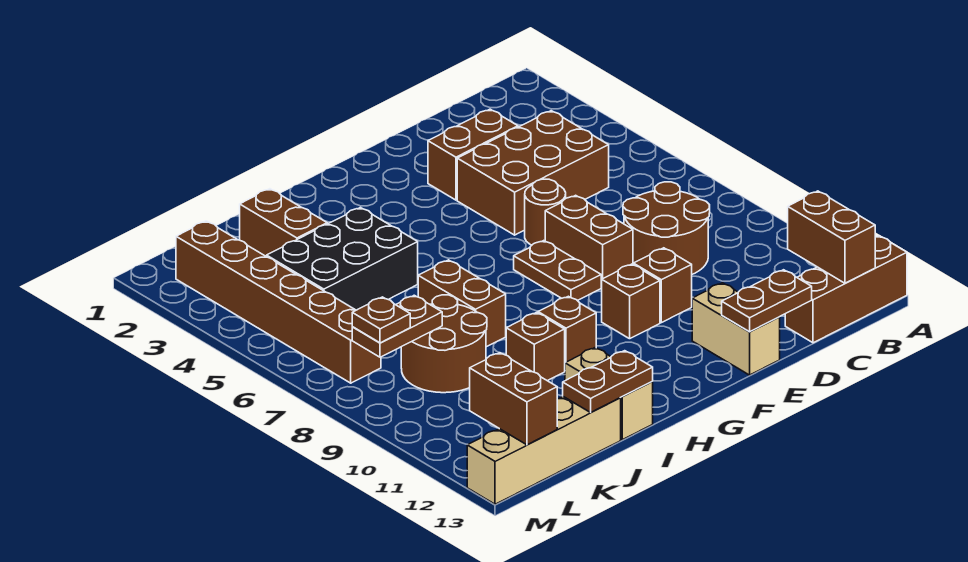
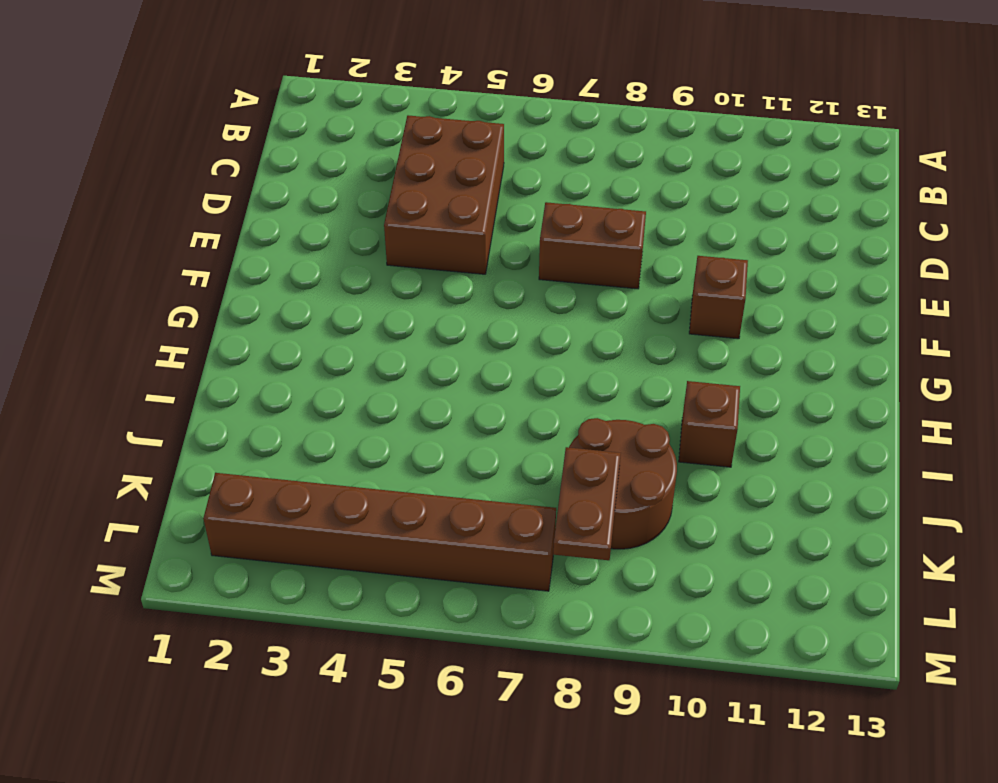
none -> brown 1x3 brick [785,236,907,343]
none -> brown 2x2 round brick [623,182,710,274]
none -> brown 1x2 brick [428,109,518,200]

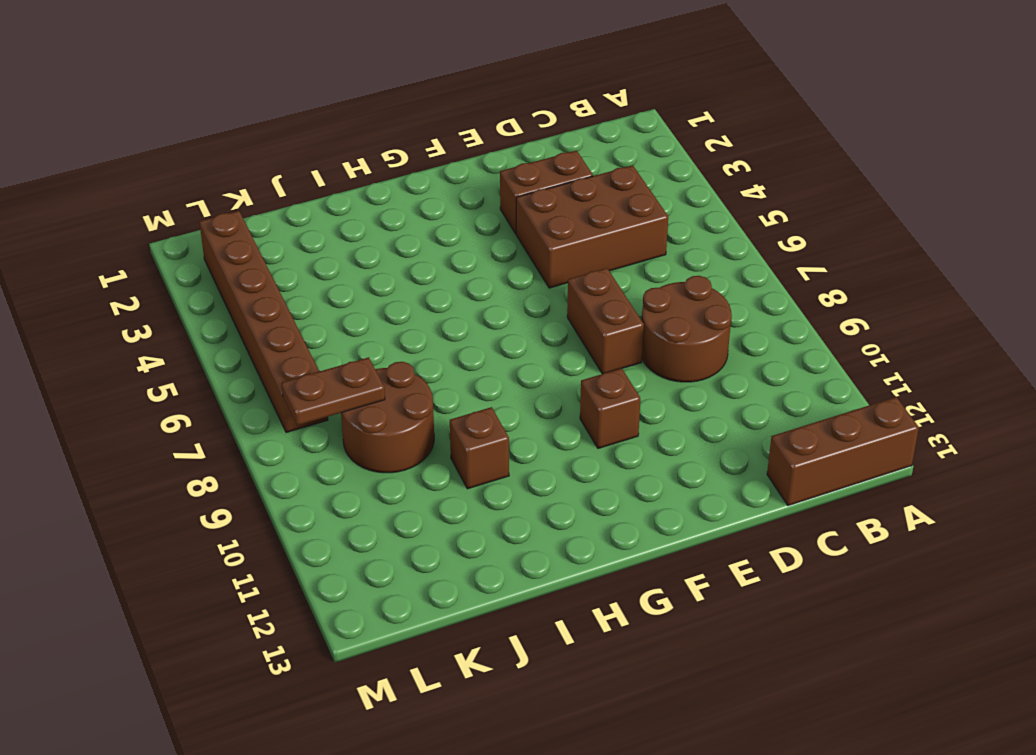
none -> brown 1x1 round brick [525,179,566,245]
none -> brown 1x1 brick [634,248,692,323]
none -> tan 1x2 brick [692,283,780,375]

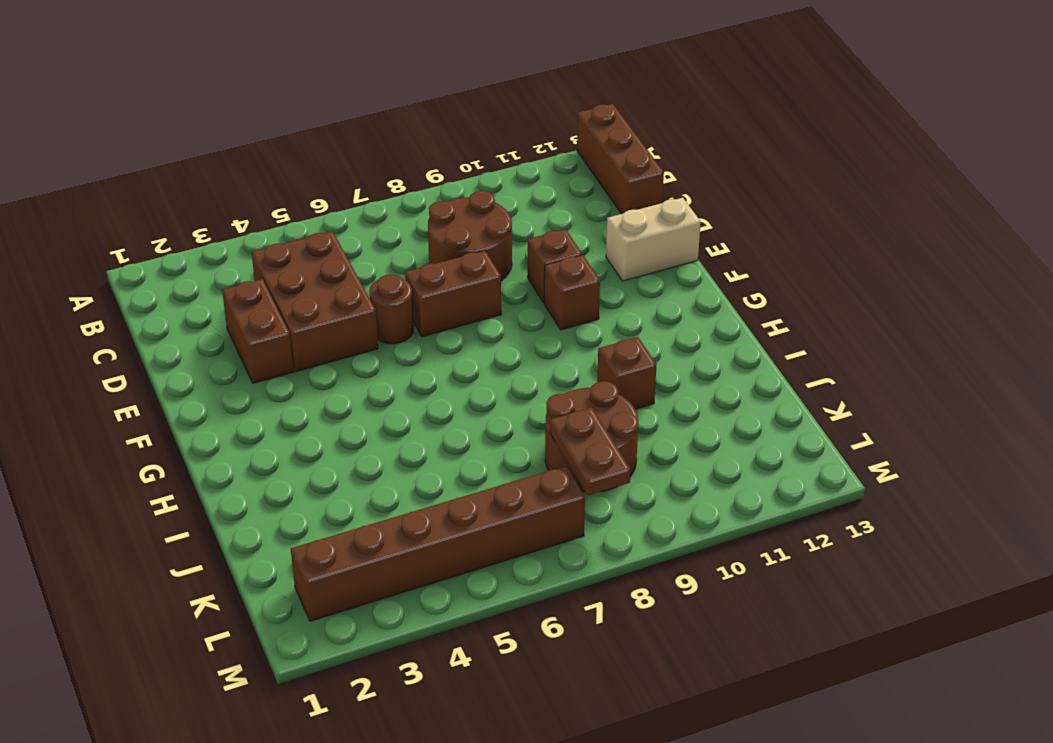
none -> brown 1x2 plate [514,241,601,301]
none -> brown 1x1 brick [538,296,596,363]
none -> black 2x3 brick [267,208,418,310]

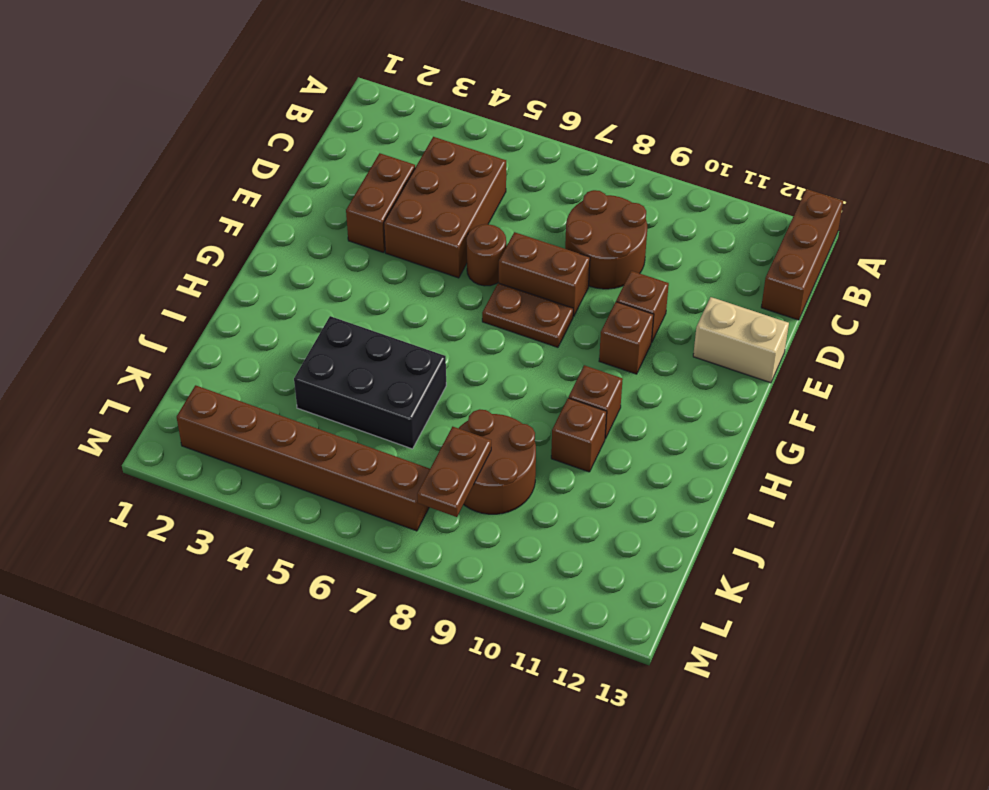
black 2x3 brick [294,316,446,449] -> black 2x3 brick turned to [267,208,418,310]
none -> brown 1x2 brick [418,260,506,347]
none -> tan 1x2 brick [565,348,653,440]
none -> brown 1x2 brick [240,189,327,257]

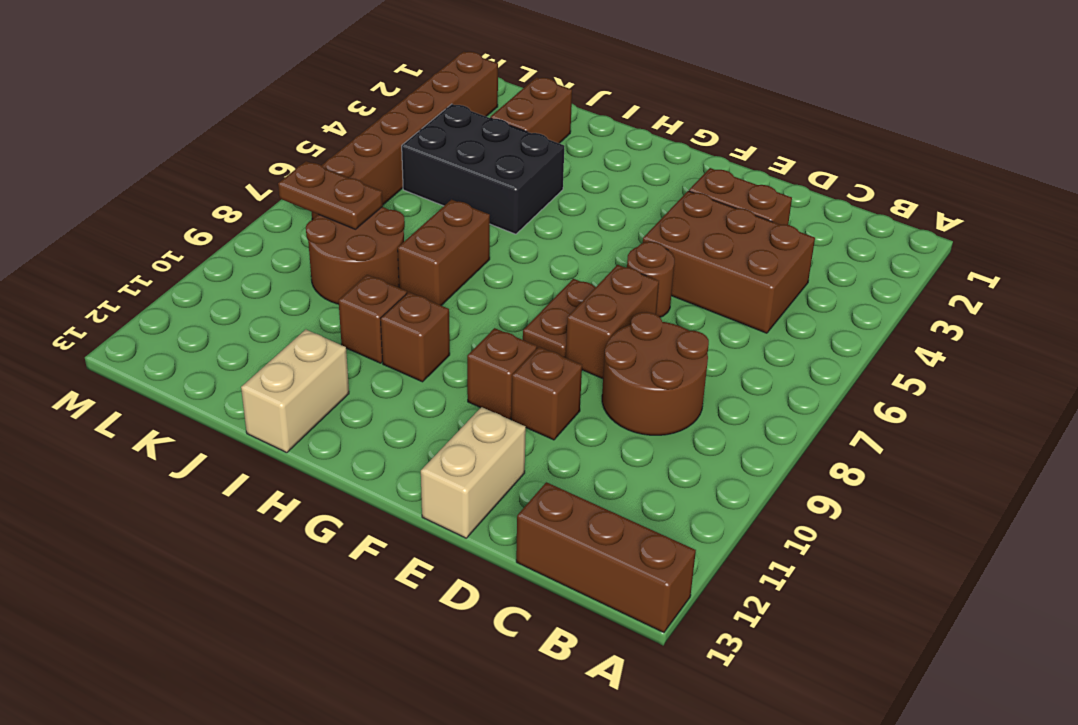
none -> tan 1x4 brick [467,397,621,504]
none -> brown 1x2 brick [788,191,875,283]
none -> brown 1x2 plate [722,270,812,332]

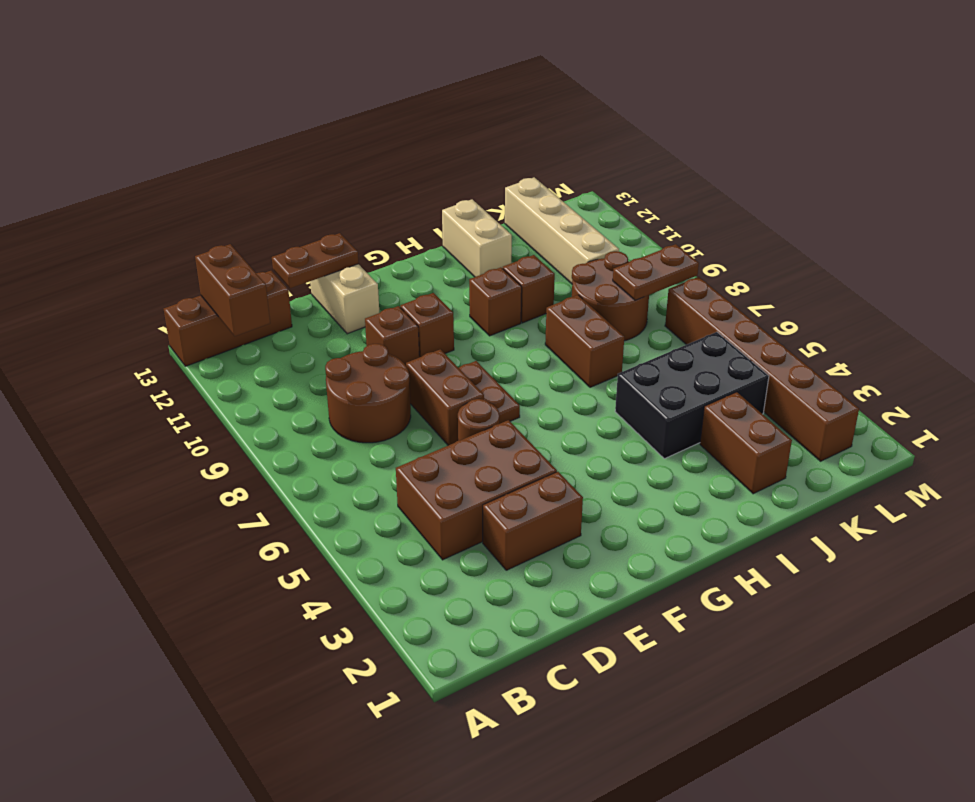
tan 1x4 brick [505,177,619,284] -> tan 1x4 brick turned to [467,397,621,504]
none -> brown 1x2 plate [563,351,653,412]
none -> brown 1x2 brick [470,353,557,445]
none -> brown 1x1 plate [352,297,410,343]

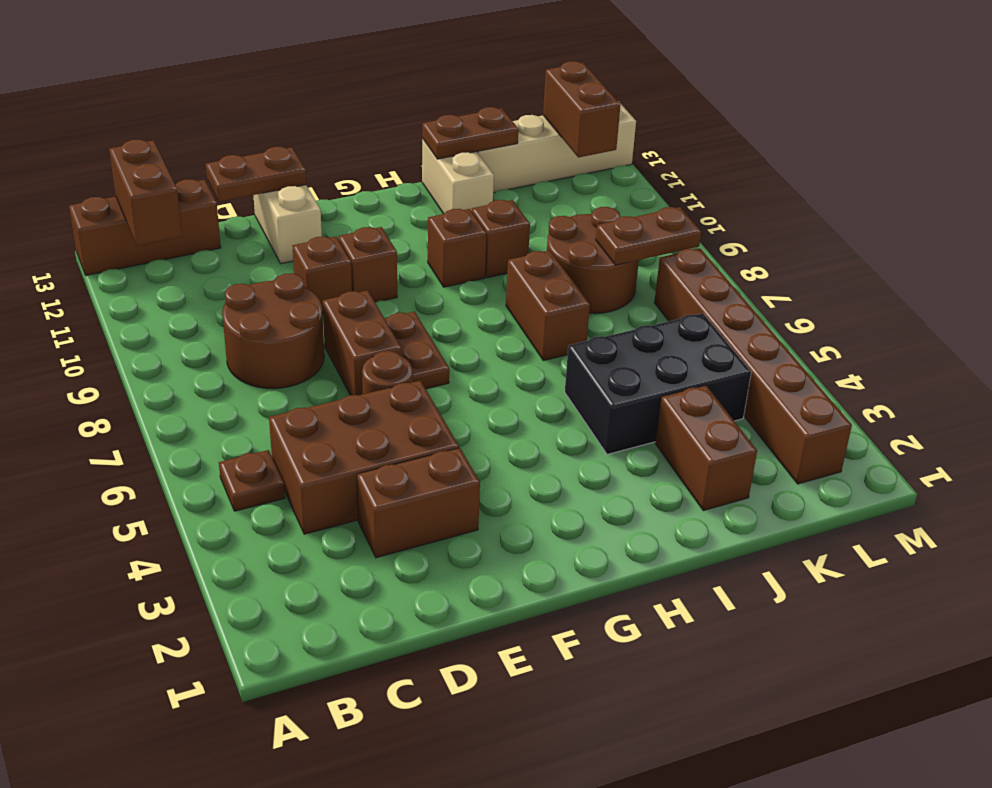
brown 1x1 plate [219,450,285,511] -> brown 1x1 plate moved to [352,297,410,343]

